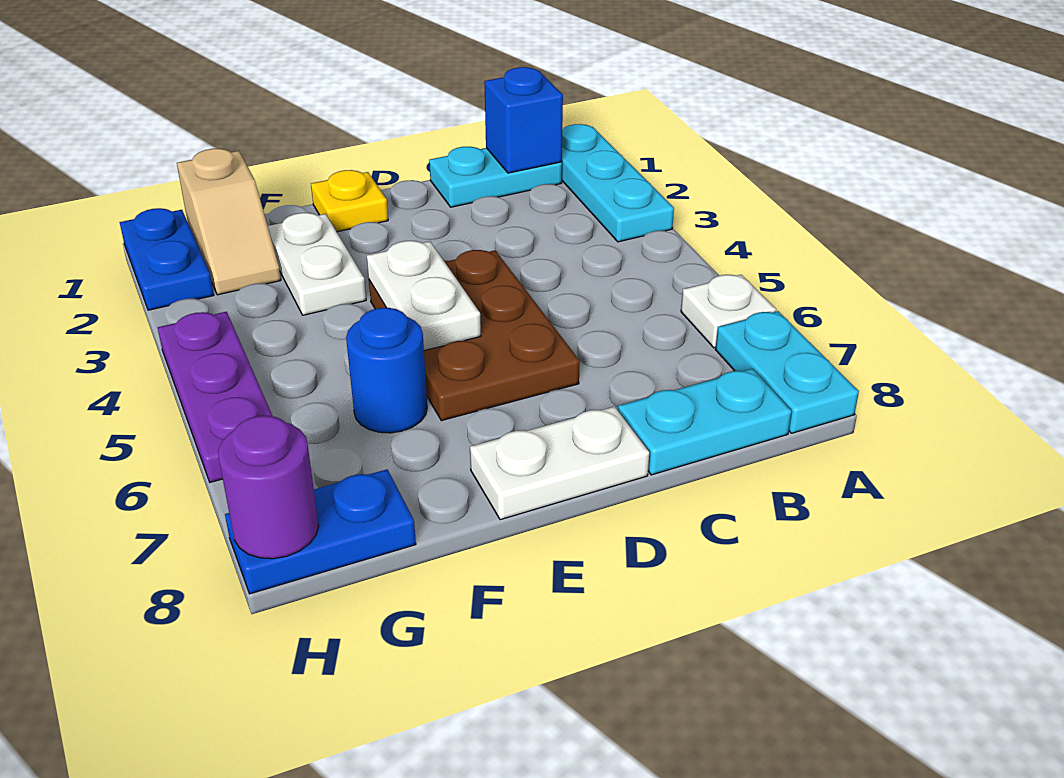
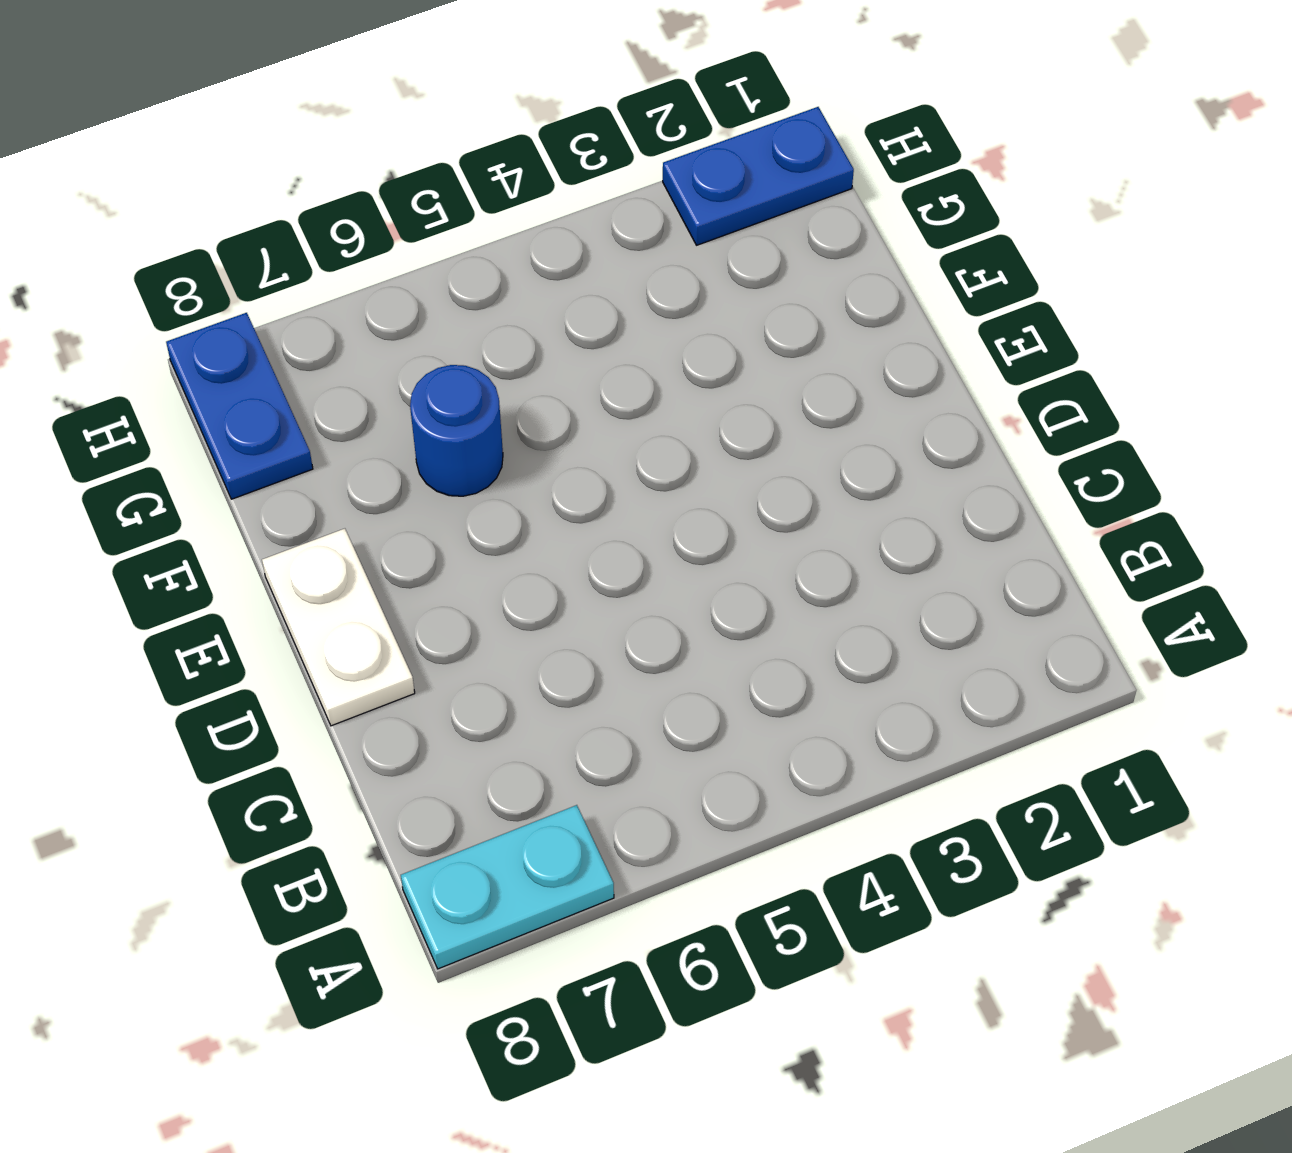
none -> cyan 1x3 plate [562,124,674,242]
none -> white 1x1 plate [681,275,776,348]
none -> cyan 1x2 plate [429,147,562,207]

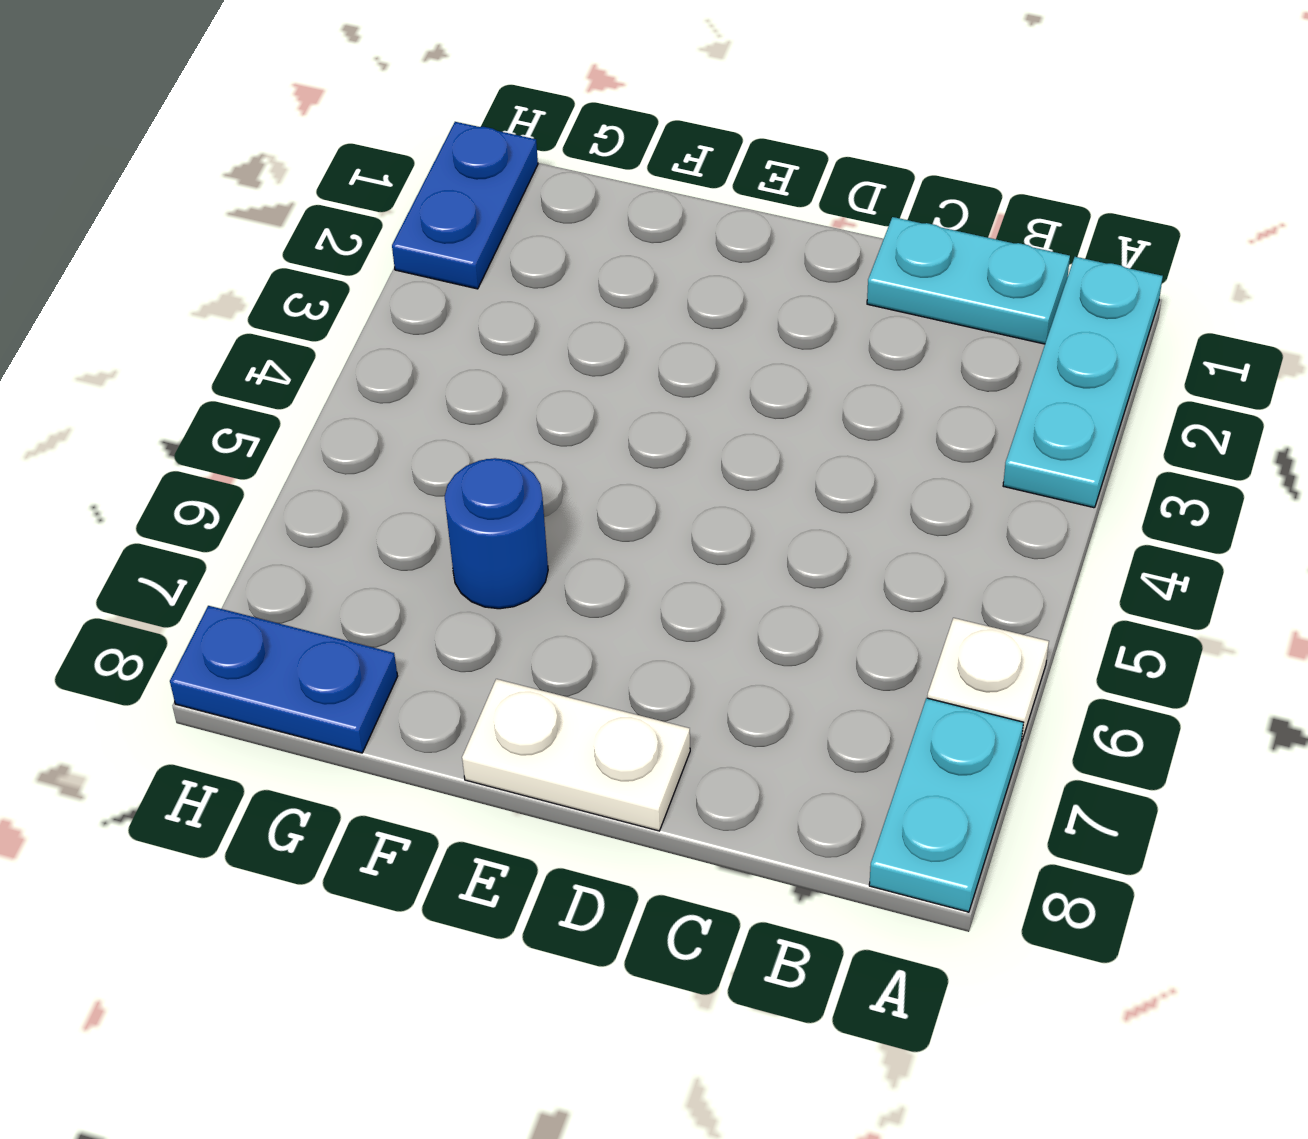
none -> cyan 1x2 plate [618,369,792,475]
none -> brown 2x3 plate [369,250,580,421]
none -> yellow 1x1 plate [311,170,388,232]

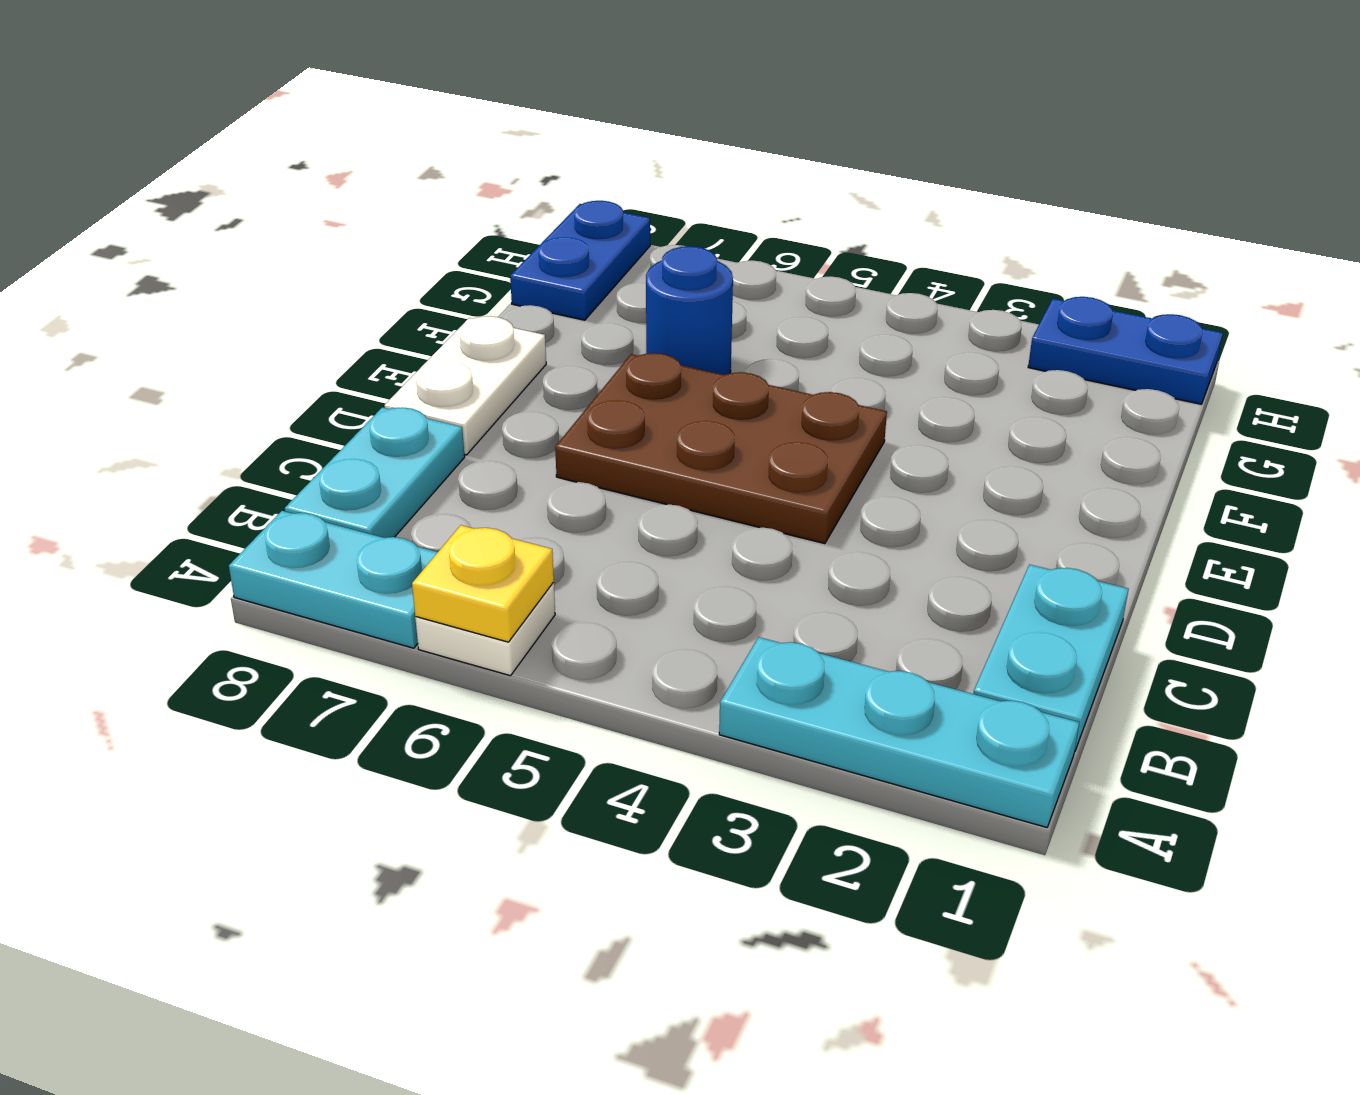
yellow 1x1 plate [412,525,554,642] -> yellow 1x1 plate moved to [311,170,388,232]
none -> white 1x2 plate [268,213,366,315]
none -> tan 1x2 slope [177,149,281,295]
none -> purple 1x3 plate [158,312,272,482]

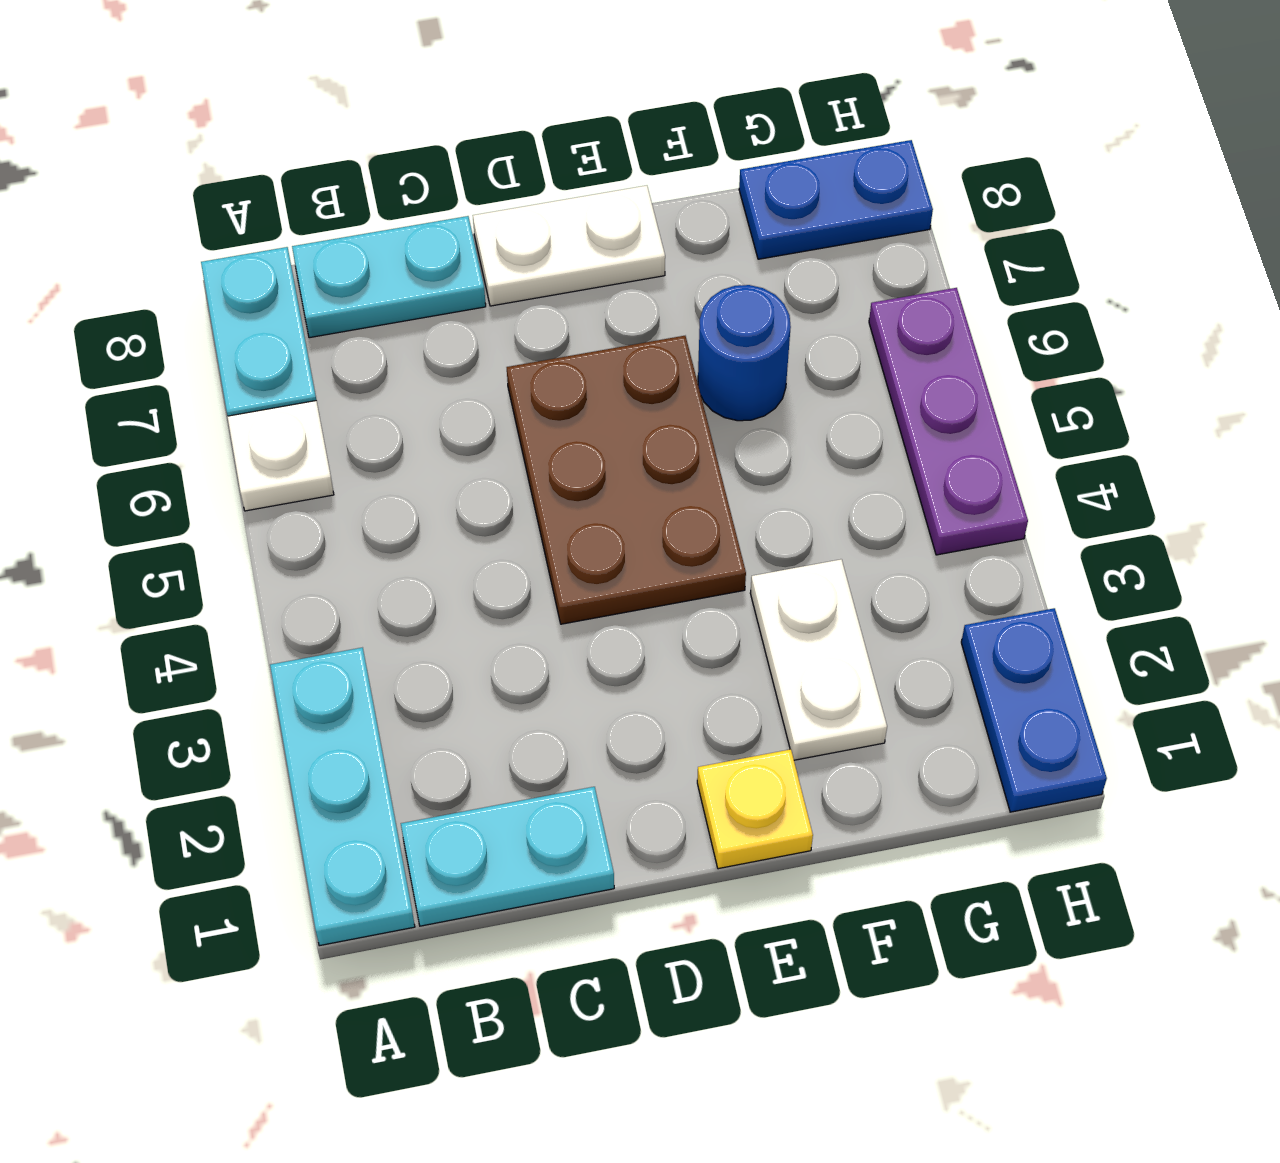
none -> tan 1x2 slope [177,149,281,295]
none -> blue 1x1 brick [484,67,563,173]
none -> white 1x2 plate [367,241,481,351]

